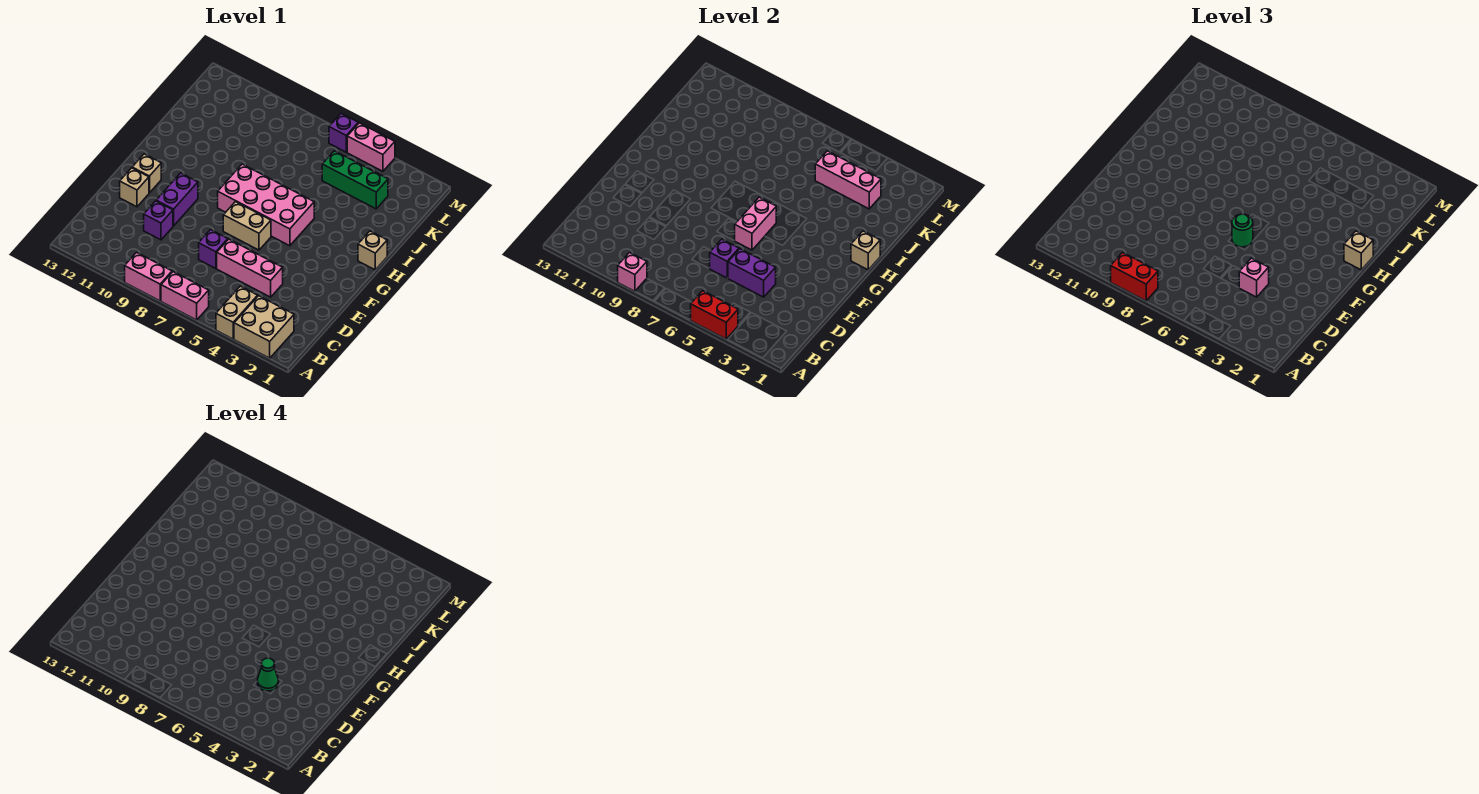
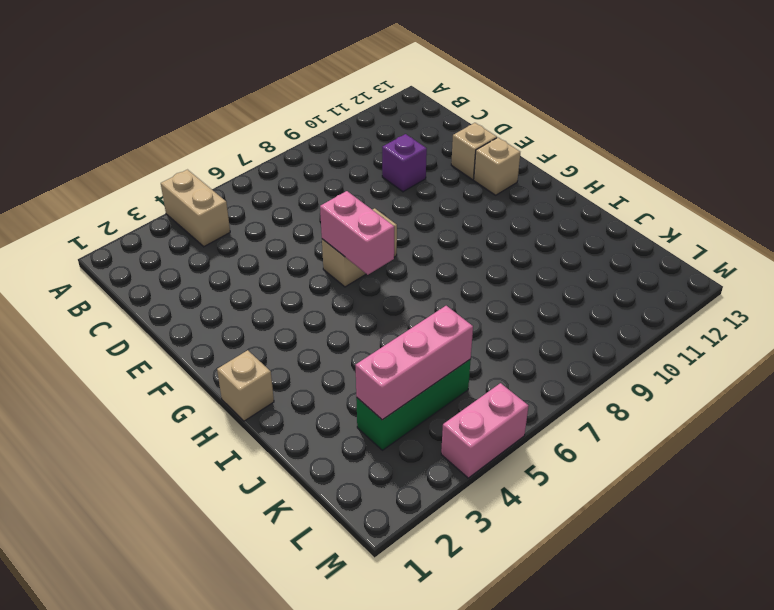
none -> tan 2x2 brick [234,296,294,358]
none -> pink 1x2 brick [161,272,209,320]
none -> pink 1x2 brick [125,252,172,301]

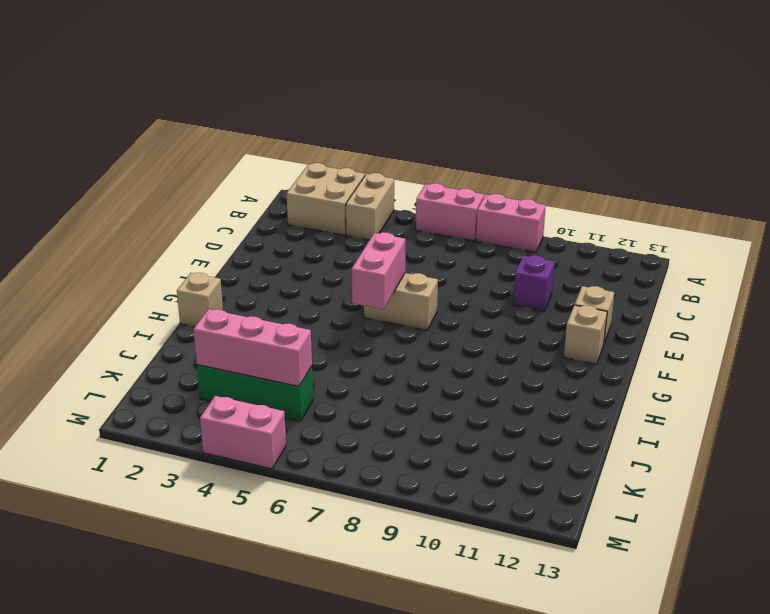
none -> pink 1x3 brick [217,239,283,297]
none -> purple 1x1 brick [199,230,228,269]
none -> purple 1x2 brick [156,173,198,226]

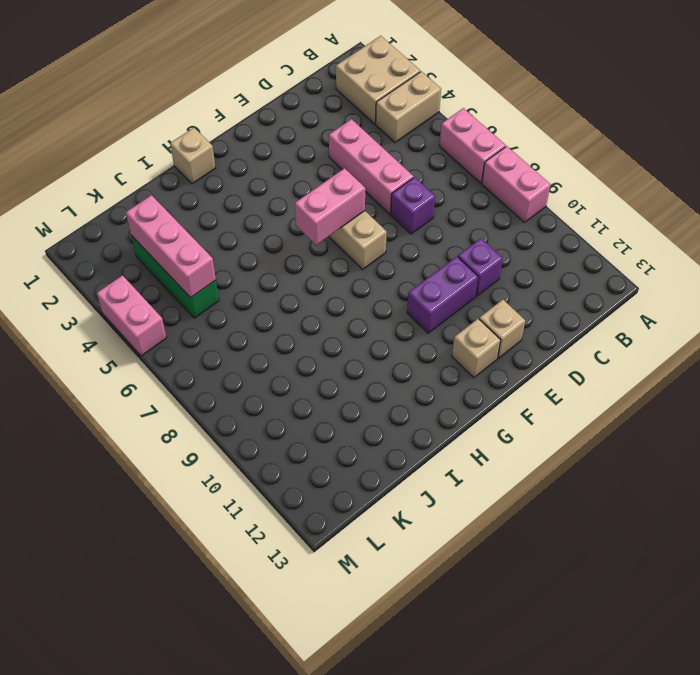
none -> pink 2x4 brick [218,164,314,246]
none -> purple 1x1 brick [329,114,358,152]
none -> red 1x2 brick [691,291,738,339]

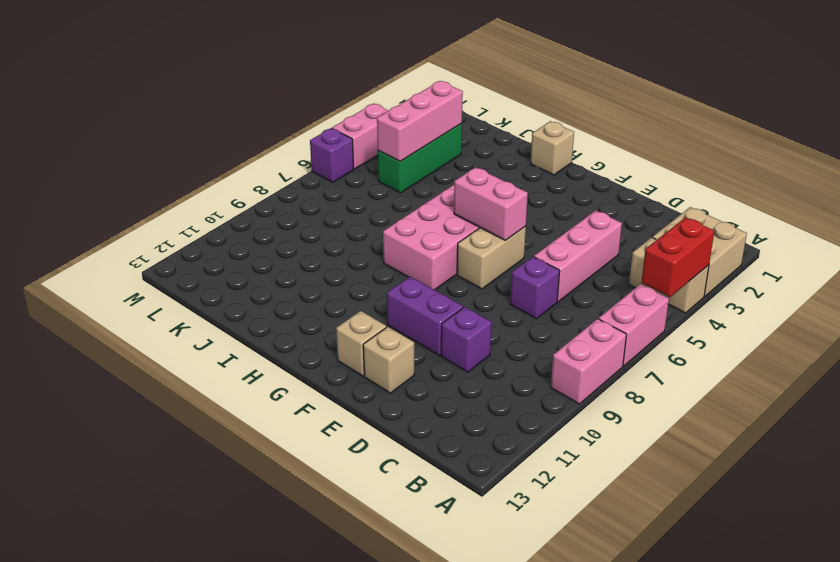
none -> pink 1x1 brick [618,252,647,291]
none -> purple 1x2 brick [728,249,776,297]
none -> purple 1x1 brick [710,239,739,278]

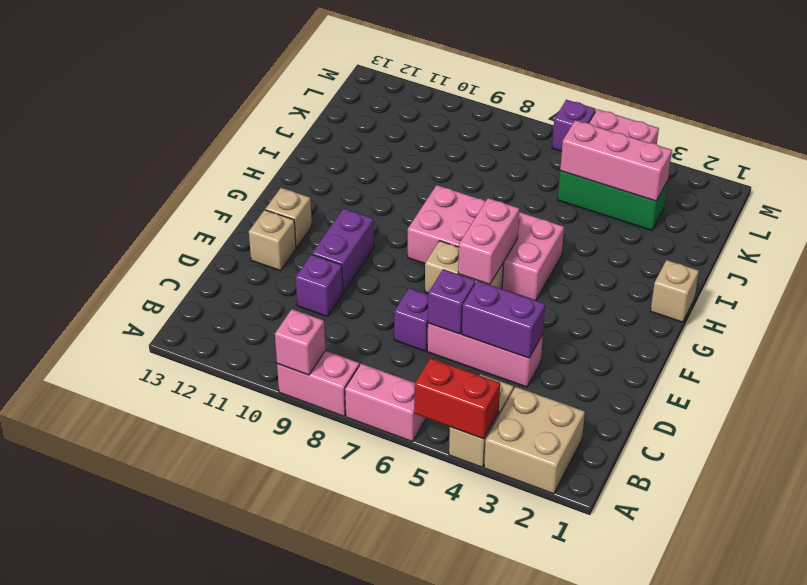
none -> tan 1x1 brick [851,231,880,270]
none -> red 1x2 brick [1111,252,1158,301]
none -> pink 1x1 brick [1239,258,1269,297]

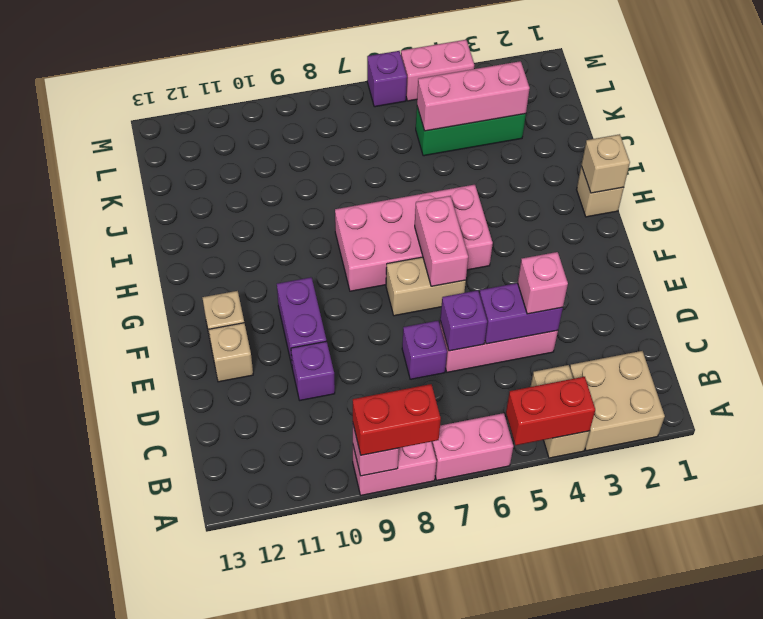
none -> green 1x1 round brick [1232,214,1253,247]
none -> tan 1x1 brick [1344,231,1373,270]
none -> green 1x1 cone [257,658,278,691]

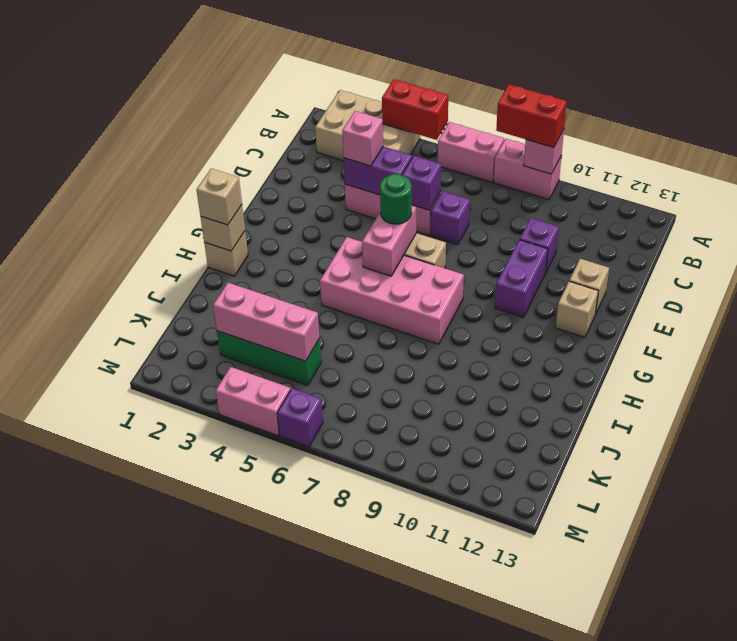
none -> green 1x1 cone [257,658,278,691]

